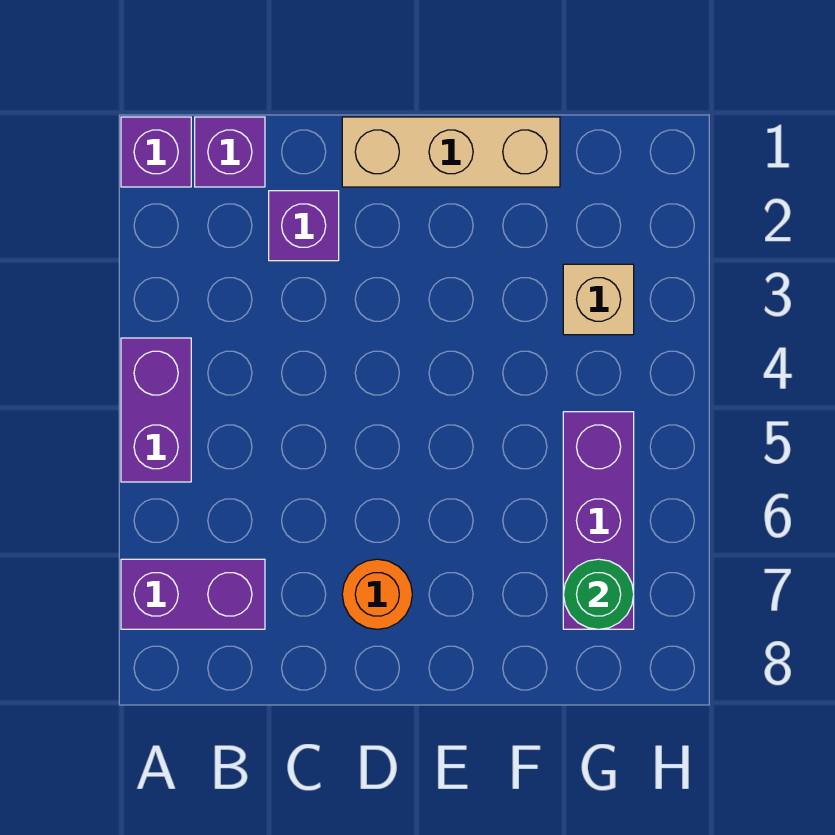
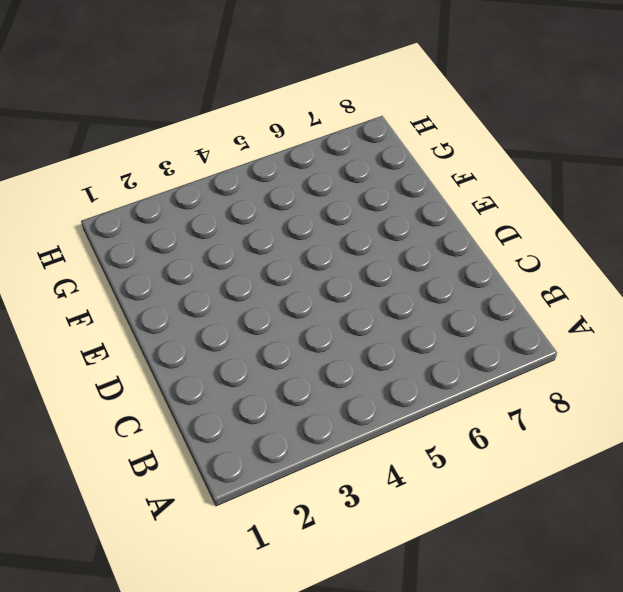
none -> purple 1x1 brick [121,117,191,187]
none -> purple 1x2 brick [121,338,191,482]

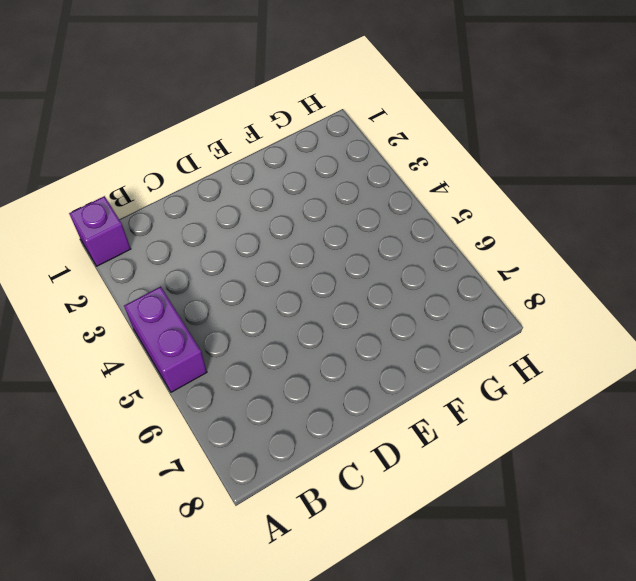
none -> purple 1x2 brick [121,559,265,629]
none -> purple 1x1 brick [195,117,265,187]

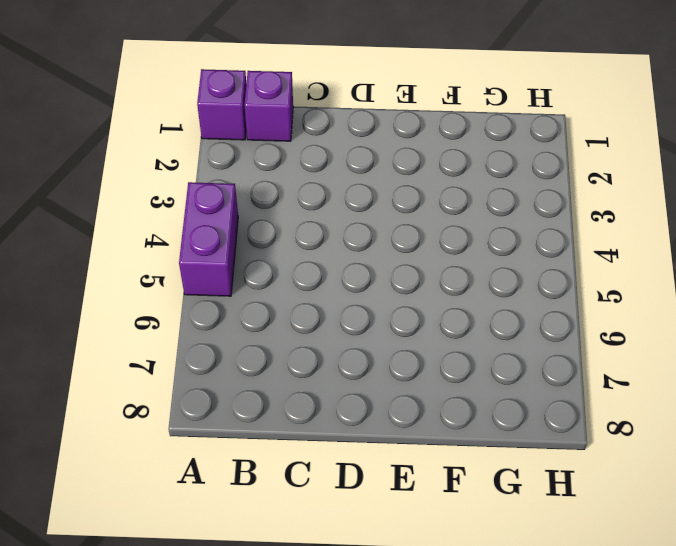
none -> purple 1x2 brick [121,559,265,629]
none -> purple 1x1 brick [269,191,339,261]

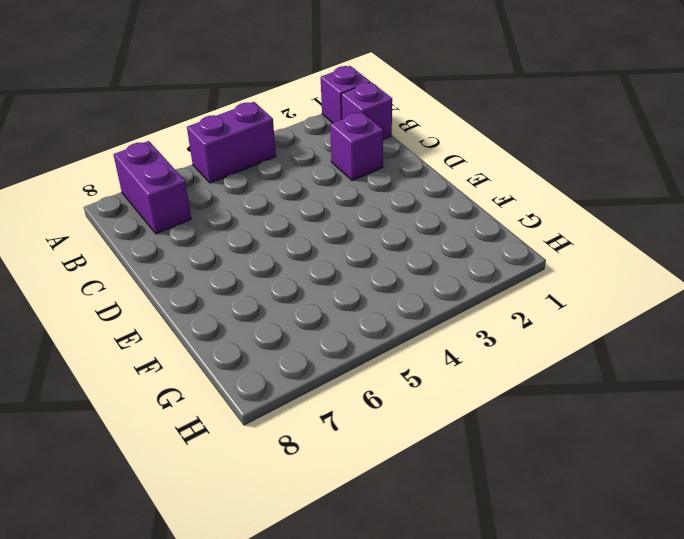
none -> tan 1x3 brick [342,117,560,187]
none -> orange 1x1 round brick [342,559,412,629]

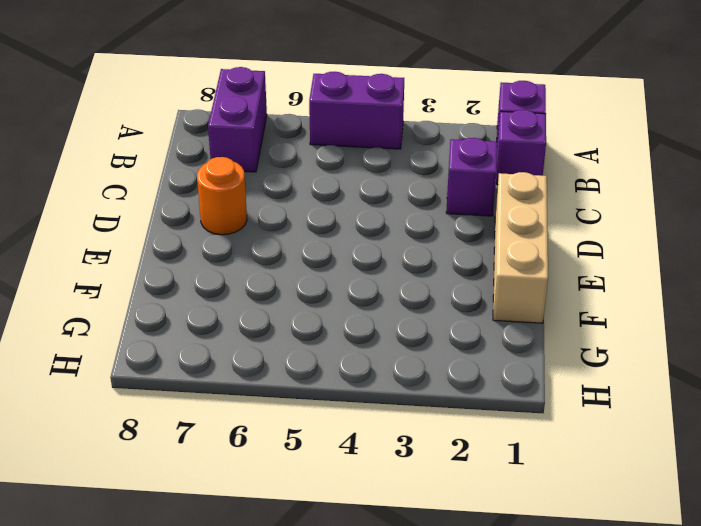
none -> tan 1x1 brick [563,264,634,335]
none -> purple 1x3 brick [563,412,634,629]

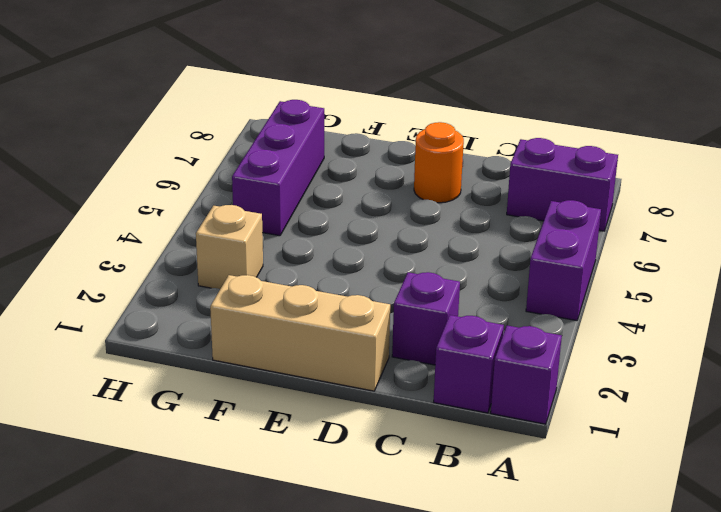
none -> green 1x1 round brick [564,559,634,629]

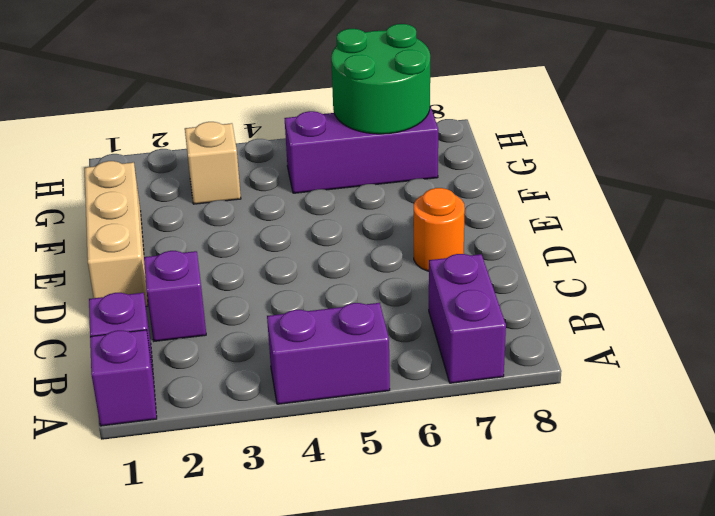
green 2x2 round brick [331,24,430,134] -> green 1x1 round brick [564,559,634,629]

